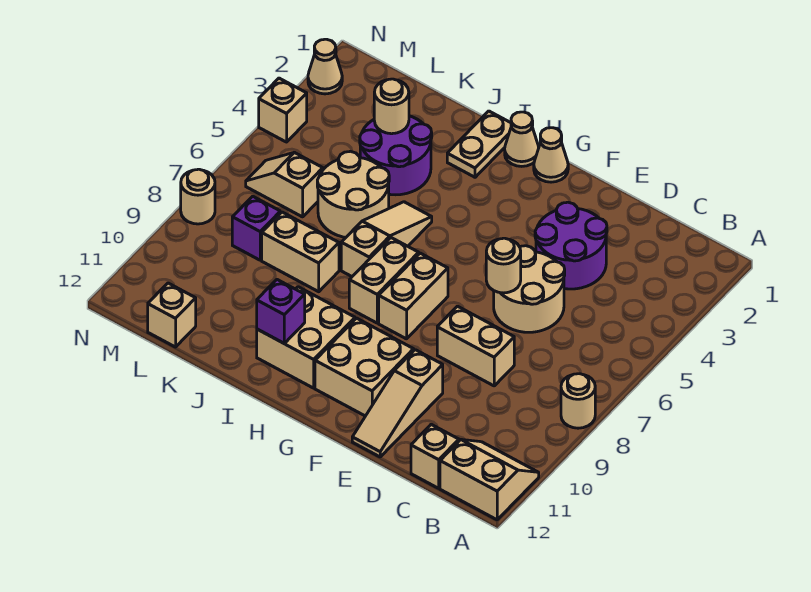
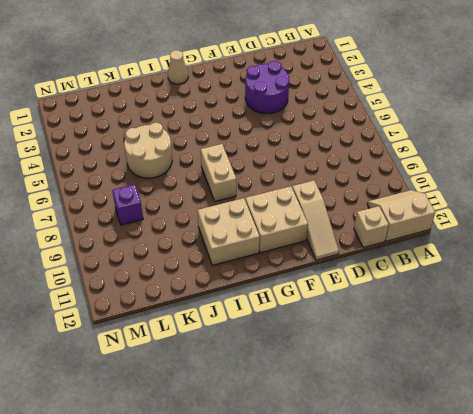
none -> tan 1x1 round brick [561,374,595,428]
none -> tan 2x2 round brick [494,246,565,332]
none -> tan 1x2 brick [437,306,514,386]

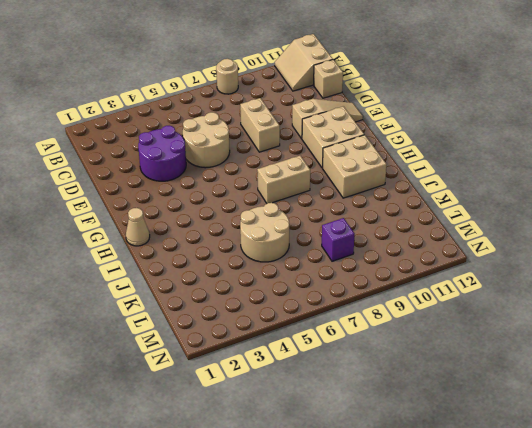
none -> tan 1x1 cone [534,128,568,182]
none -> tan 1x2 brick [379,253,448,339]
none -> tan 1x2 plate [447,111,511,177]

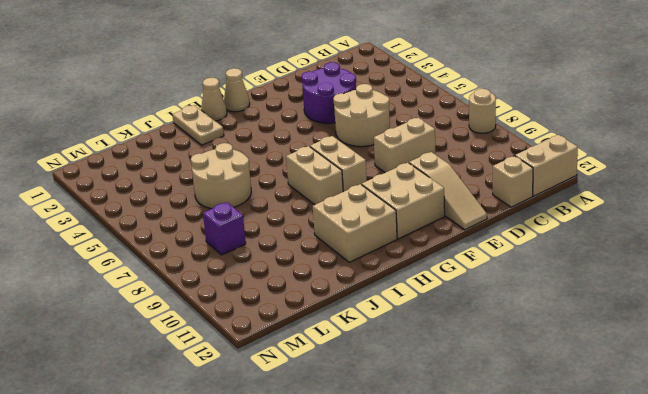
none -> tan 1x3 slope [341,202,432,276]
none -> purple 2x2 round brick [360,116,432,195]
none -> tan 1x2 brick [262,212,339,292]

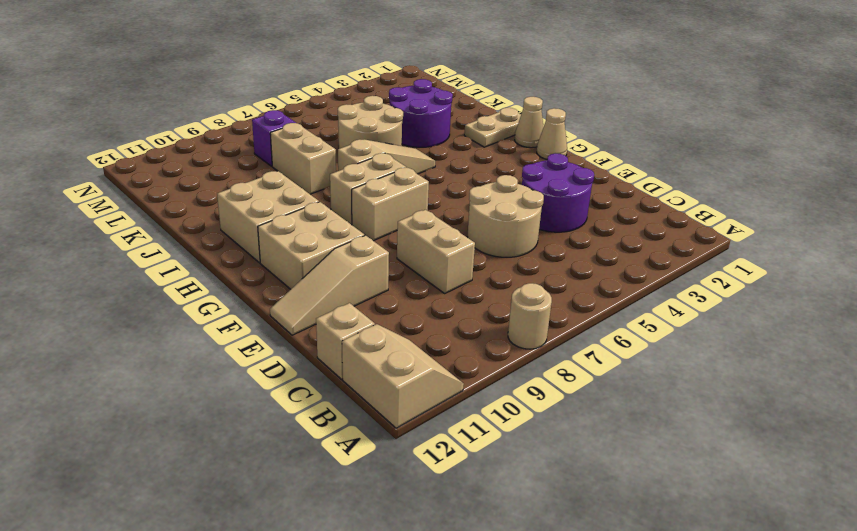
none -> tan 1x2 slope [246,152,323,217]
none -> tan 1x1 brick [148,283,196,347]
none -> tan 1x1 cone [308,39,342,94]

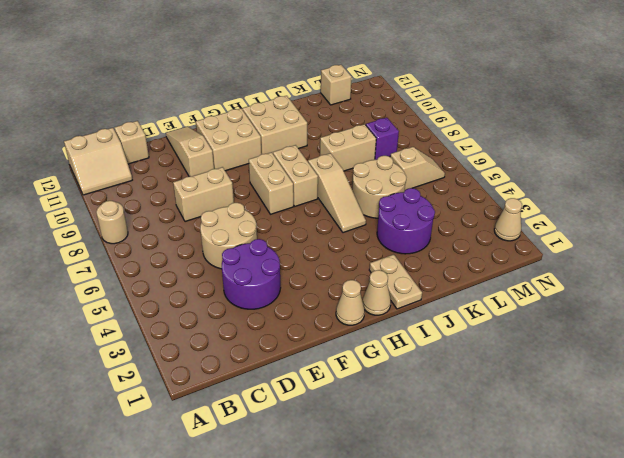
none -> tan 1x1 brick [259,78,307,142]
none -> tan 1x1 round brick [181,169,215,224]
none -> tan 1x1 round brick [486,238,521,293]

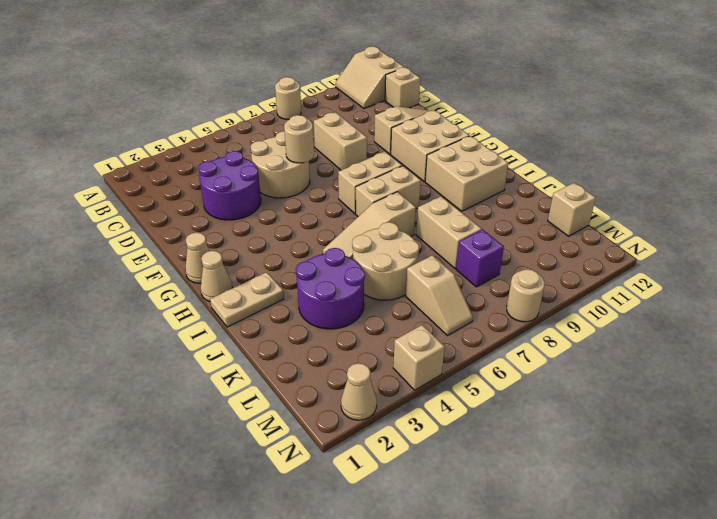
none -> purple 1x1 brick [257,280,305,343]
none -> tan 1x1 round brick [374,79,409,134]

